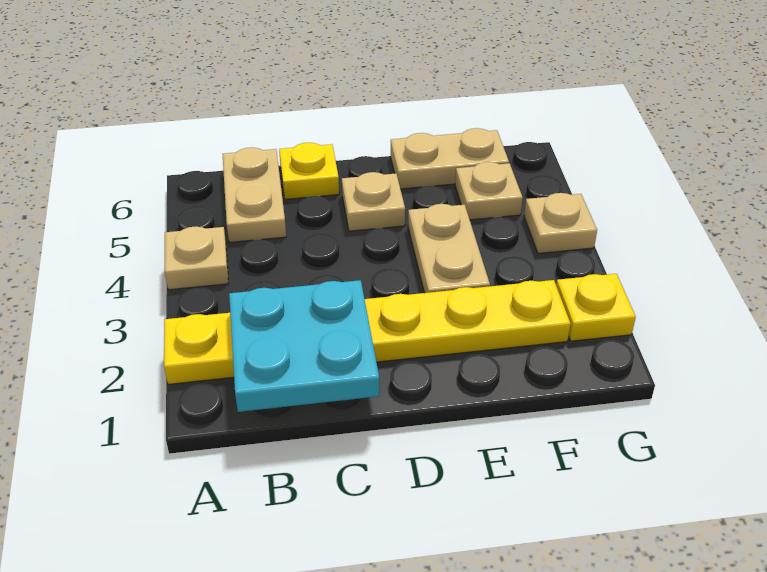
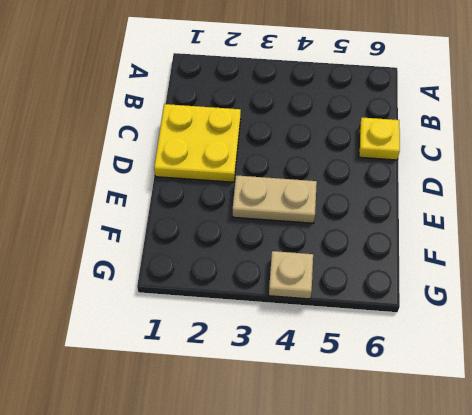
yellow 2x2 plate [154,104,241,182] -> yellow 1x6 plate [164,280,570,384]
none -> tan 1x1 plate [165,226,228,290]
none -> tan 1x2 plate [223,147,286,242]

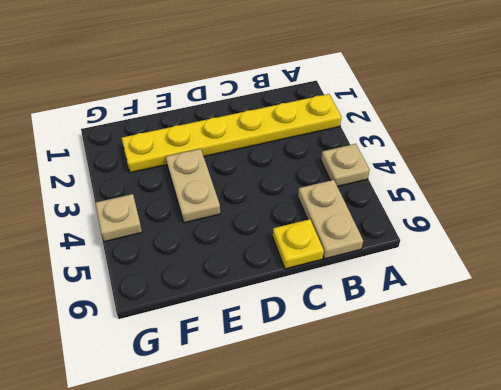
none -> tan 1x1 plate [342,172,405,231]
none -> tan 1x2 plate [391,128,509,189]

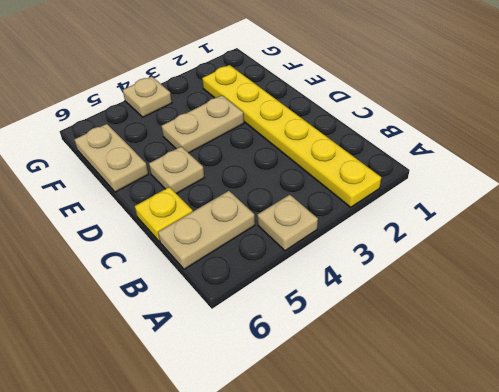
none -> tan 1x1 plate [455,162,523,220]
none -> yellow 1x1 plate [556,274,636,341]

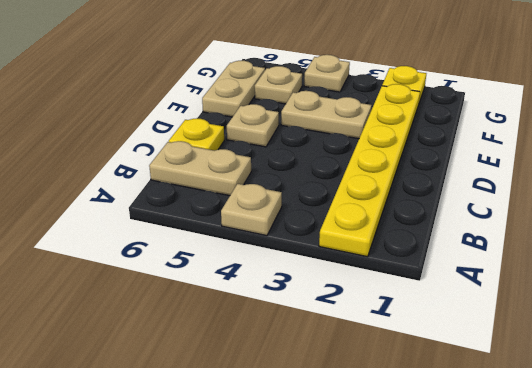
none -> cyan 2x2 plate [229,280,379,412]

